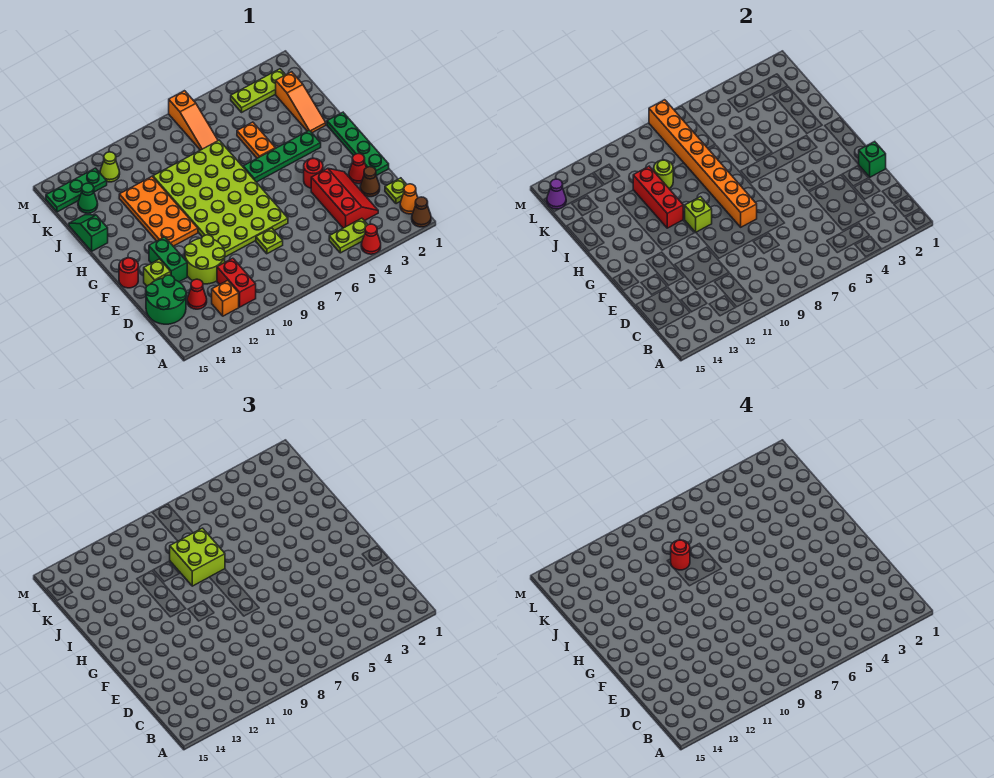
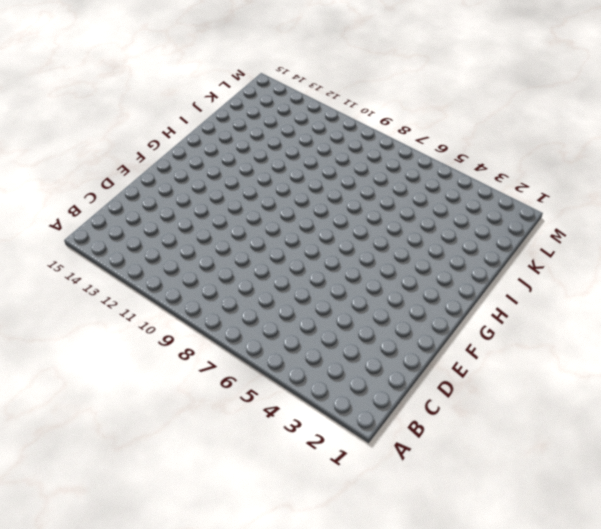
none -> brown 1x1 cone [412,197,431,227]
none -> red 1x1 cone [361,224,381,254]
none -> orange 1x1 cone [400,184,418,214]
none -> lime 1x2 plate [329,218,368,253]

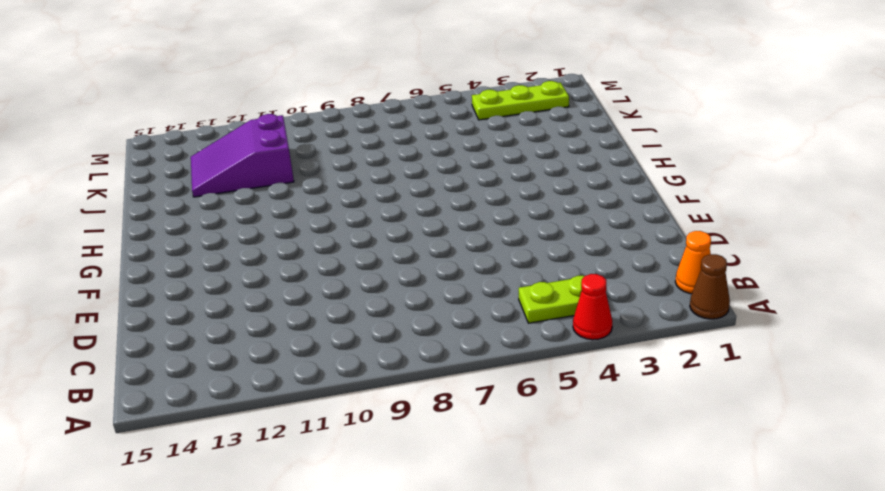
purple 2x3 slope [191,114,294,197] -> orange 2x4 plate [119,177,198,246]
none -> red 1x2 brick [217,258,256,307]
none -> orange 1x1 brick [212,280,239,316]
none -> lime 1x1 plate [385,178,407,204]
none -> red 2x3 slope [311,168,378,228]

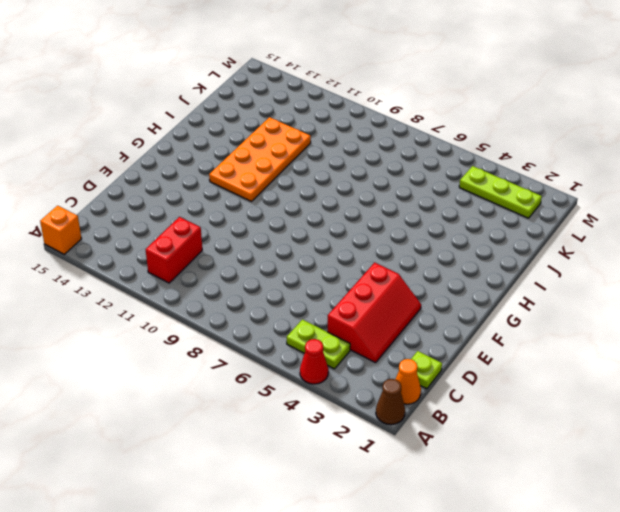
orange 1x1 brick [40,206,82,254] -> orange 1x1 brick moved to [212,280,239,316]
none -> red 1x1 cone [187,279,207,309]
none -> green 2x2 round brick [146,275,186,324]
none -> brown 1x1 cone [360,167,380,197]
none -> lime 1x1 plate [256,228,283,254]

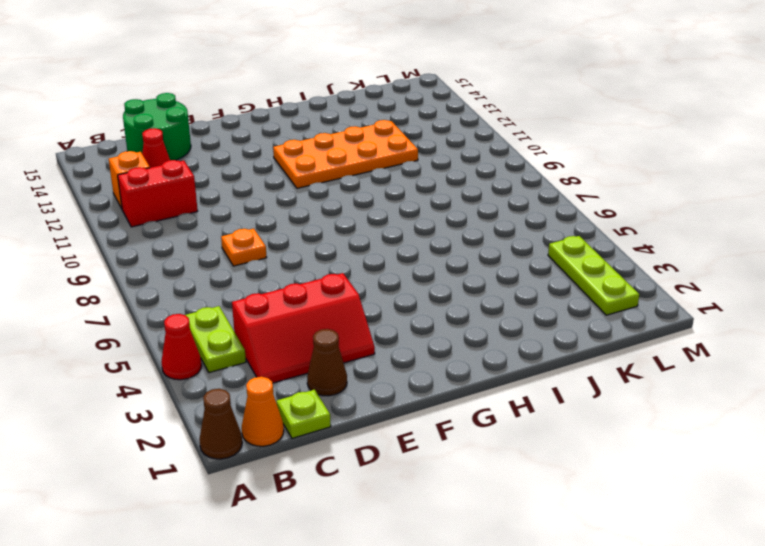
orange 1x1 plate [221,229,267,266] -> lime 1x1 plate [256,228,283,254]
none -> lime 2x2 round brick [185,235,225,284]
none -> green 1x4 plate [327,112,389,176]
none -> red 1x1 cone [349,154,366,184]
none -> lime 4x6 plate [153,140,288,257]

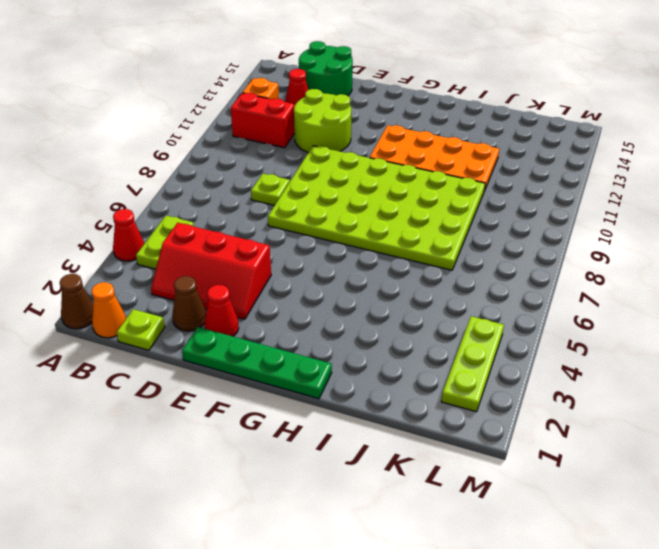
none -> green 1x2 brick [149,237,187,282]
none -> lime 1x1 brick [144,259,171,286]
none -> red 1x1 round brick [304,158,323,188]
none -> red 1x1 round brick [119,258,138,288]

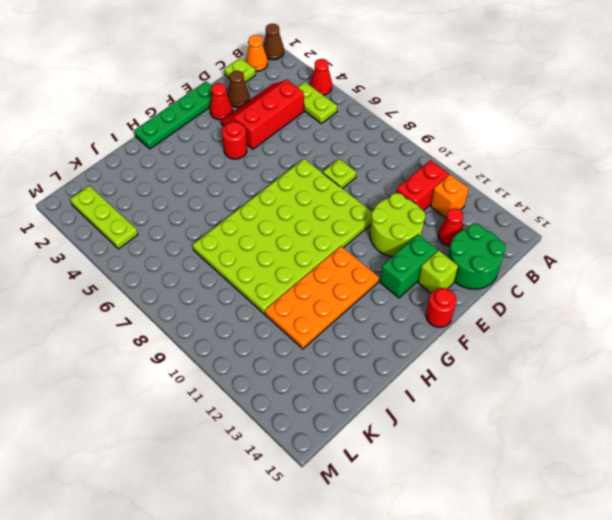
none -> green 1x4 plate [243,130,321,182]
none -> orange 1x3 slope [276,72,326,133]
none -> orange 1x2 plate [237,122,275,158]
none -> green 1x2 slope [69,215,108,251]

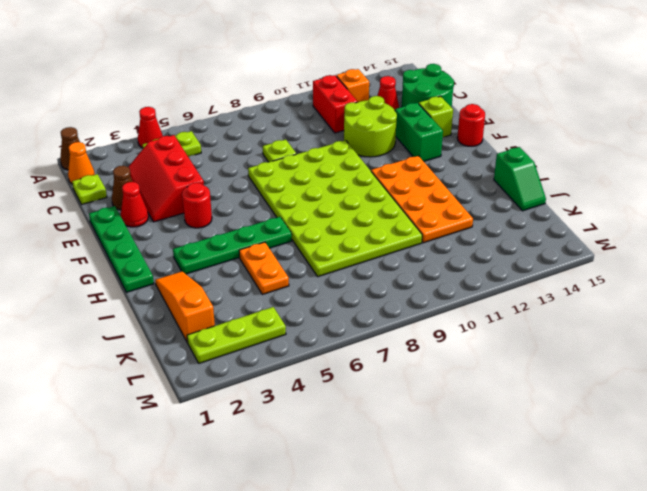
none -> orange 1x3 slope [169,91,218,150]
none -> green 1x1 cone [78,183,98,213]
none -> lime 1x1 cone [100,152,120,182]
none -> green 1x3 plate [46,168,107,212]

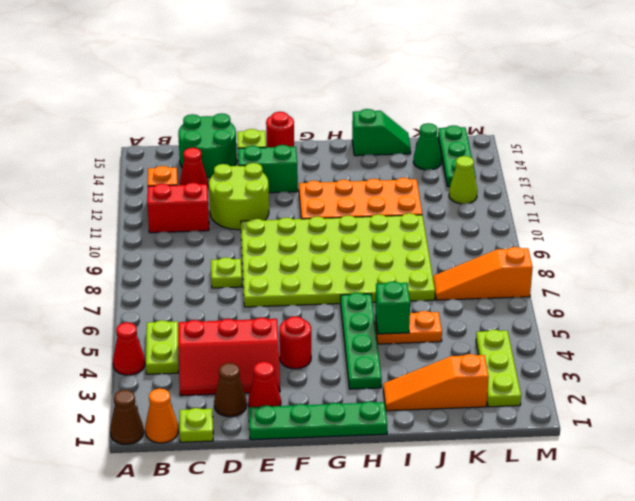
green 1x1 brick [375,281,410,334] -> green 1x1 brick moved to [859,142,886,177]
none -> orange 1x8 brick [649,100,757,227]
none -> lime 1x1 brick [685,197,712,232]
none -> red 1x3 brick [633,166,683,228]
none -> lime 1x1 round brick [654,160,673,188]

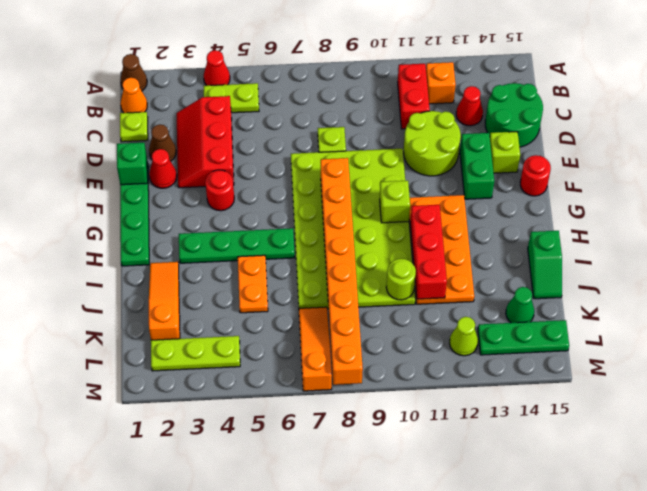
none -> purple 1x1 cone [547,179,566,209]
none -> lime 2x2 brick [170,528,225,586]
none -> red 1x1 round brick [671,540,690,570]

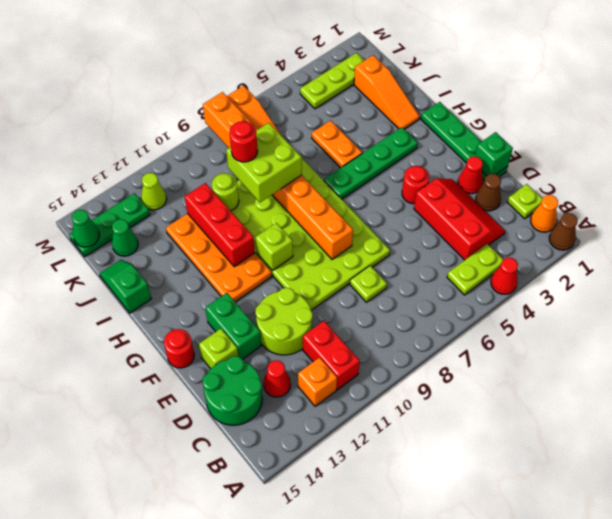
green 1x1 cone [72,210,99,247] -> purple 1x1 cone [547,179,566,209]

